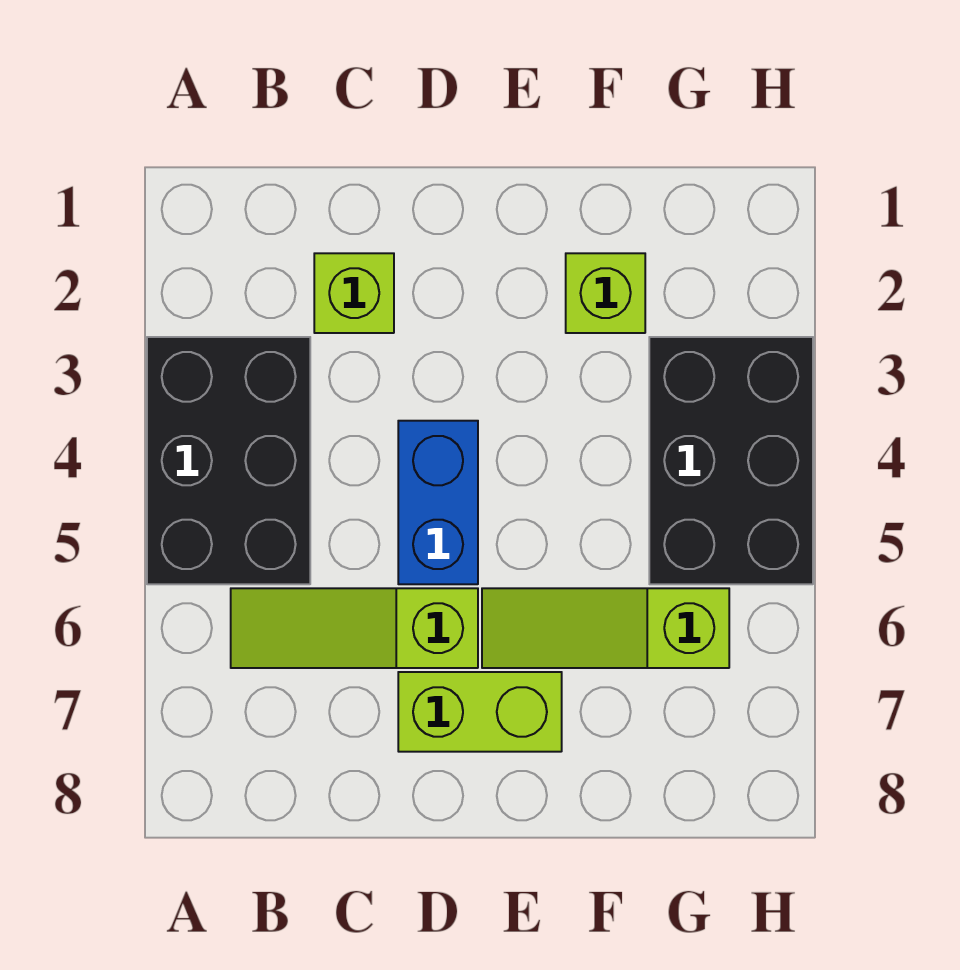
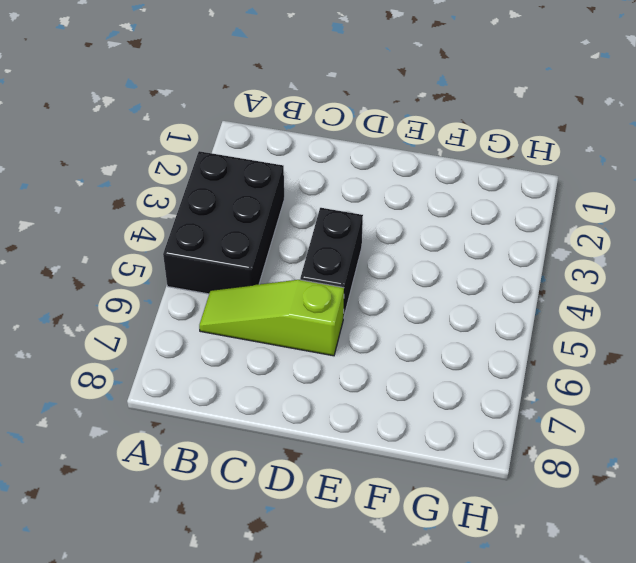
black 1x2 brick [300,208,363,318] -> blue 1x2 brick [398,421,478,584]
none -> lime 1x1 brick [314,253,394,333]
none -> lime 1x2 brick [398,672,562,752]

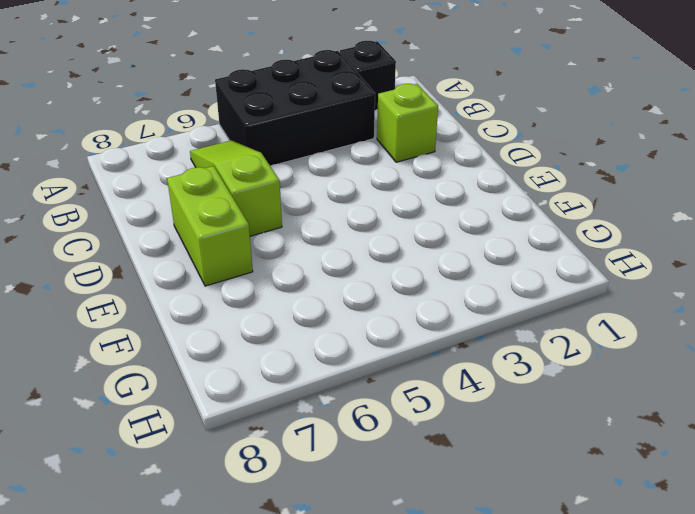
black 1x1 brick [340,41,396,110] -> none
none -> blue 1x2 brick [398,421,478,584]
none -> lime 1x3 slope [482,588,729,668]

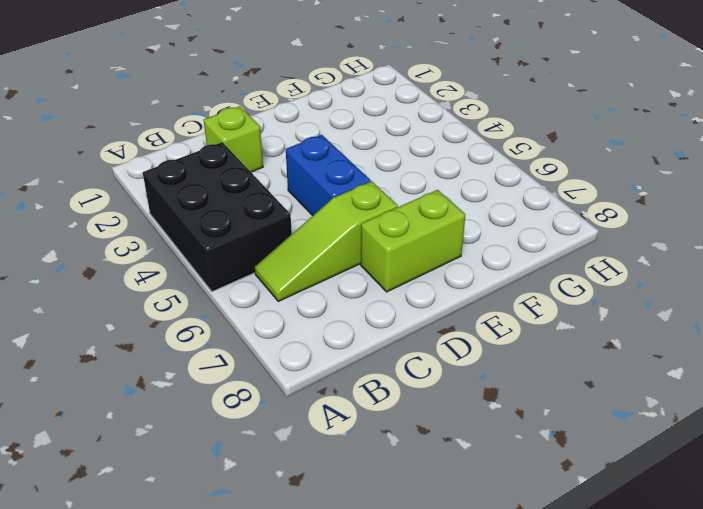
none -> lime 1x3 slope [482,588,729,668]
none -> lime 1x1 brick [566,253,645,333]

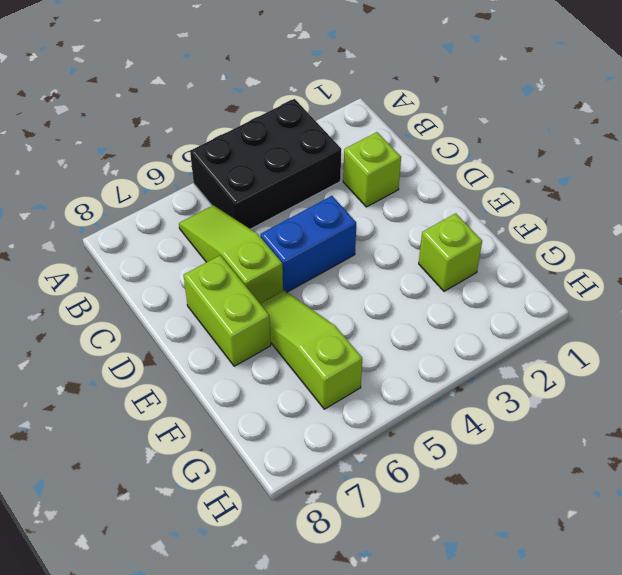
none -> black 2x3 brick [649,337,813,584]

